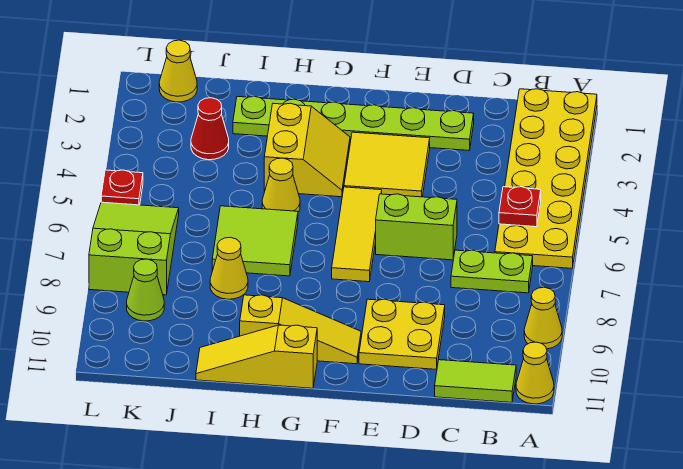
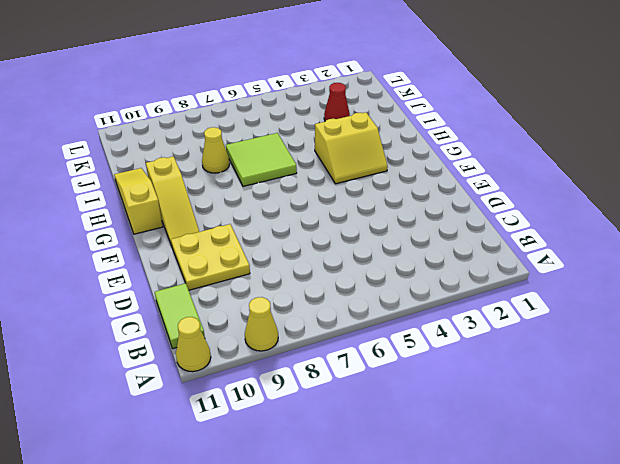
none -> yellow 2x6 plate [495,89,597,268]
none -> lime 1x2 plate [451,250,533,293]
none -> lime 1x6 plate [233,96,474,150]

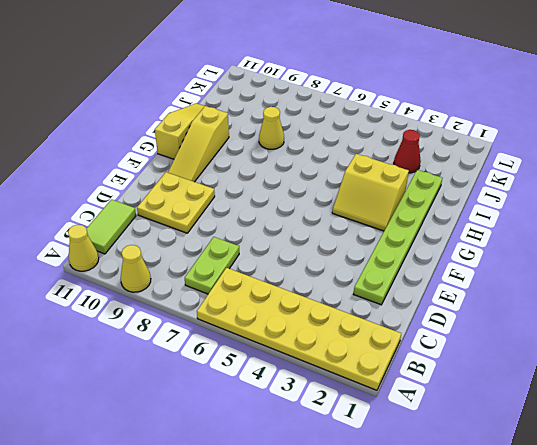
none -> lime 1x2 brick [376,194,457,260]
none -> yellow 2x2 tile [344,132,430,197]
none -> yellow 1x3 tile [332,187,382,282]

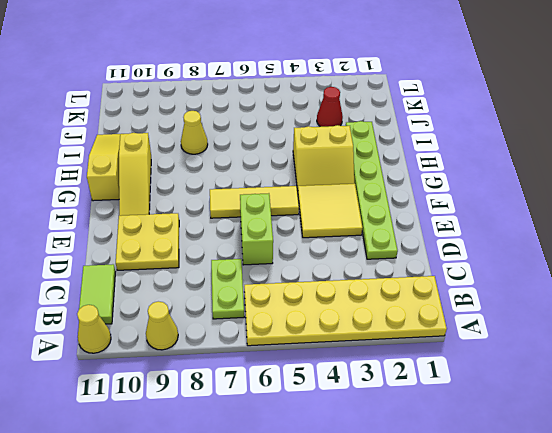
none -> yellow 1x1 cone [262,158,300,212]
none -> lime 2x2 tile [212,206,298,276]
none -> yellow 1x1 cone [159,40,197,102]

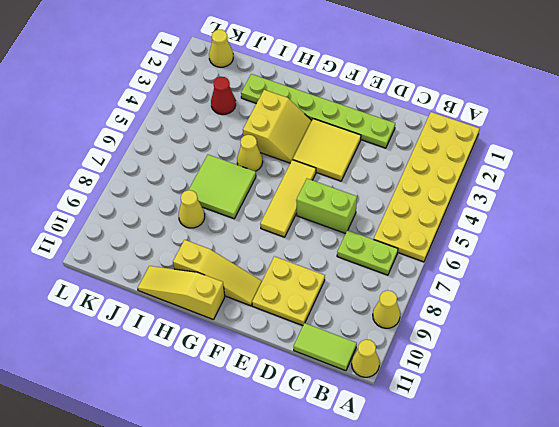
none -> lime 2x3 slope [89,202,179,295]
none -> lime 1x1 cone [127,259,164,321]
none -> red 1x1 plate [101,170,143,205]

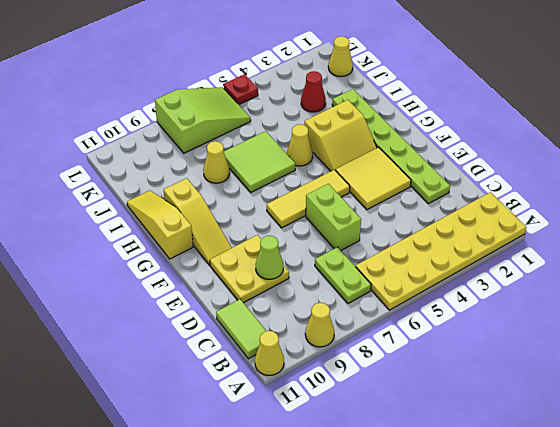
lime 1x1 cone [256,236,283,279] -> lime 1x1 cone moved to [127,259,164,321]
none -> red 1x1 plate [499,187,541,227]

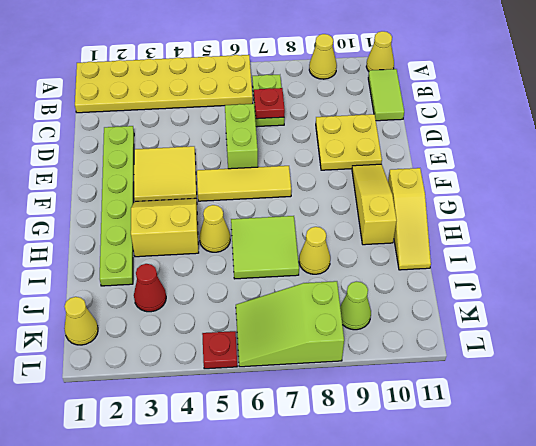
red 1x1 plate [254,88,285,119] -> red 1x1 plate moved to [499,187,541,227]

